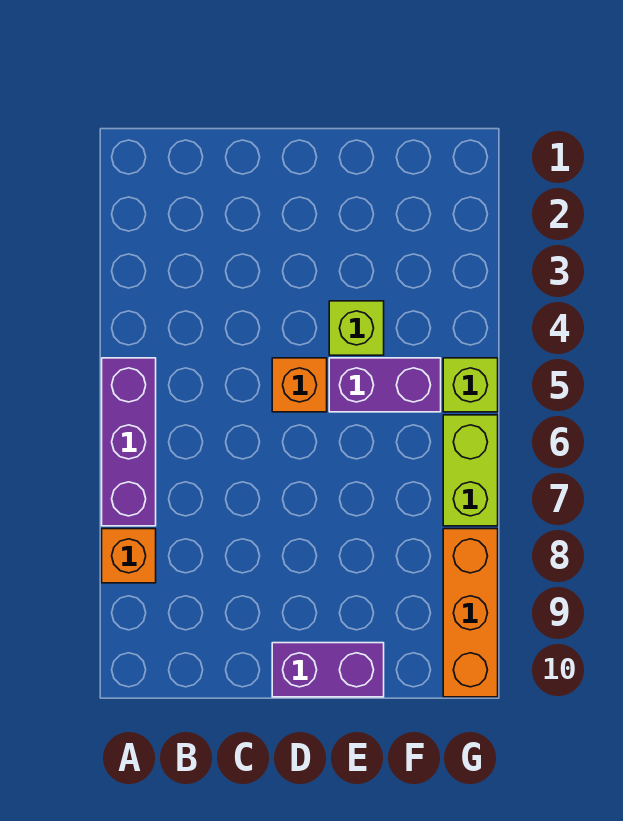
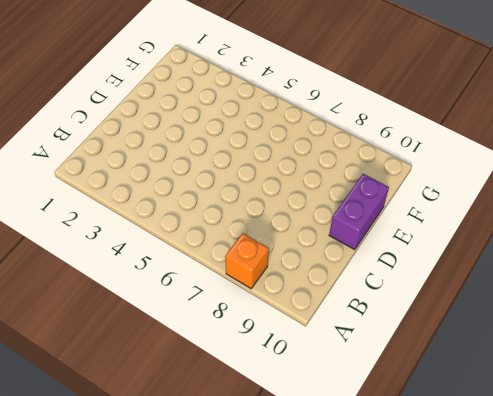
none -> purple 1x3 brick [102,358,156,526]
none -> orange 1x1 brick [272,358,327,412]

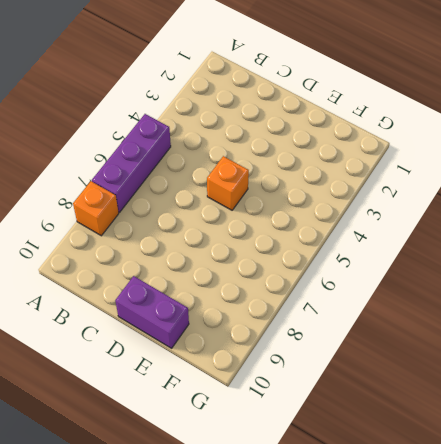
none -> lime 1x1 brick [329,301,384,355]
none -> purple 1x2 brick [329,358,441,412]

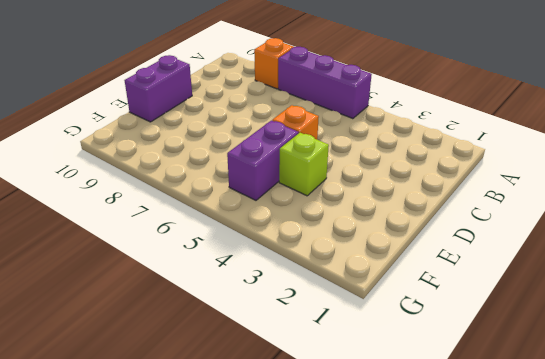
none -> lime 1x1 brick [443,358,498,412]
none -> lime 1x2 brick [443,415,498,526]

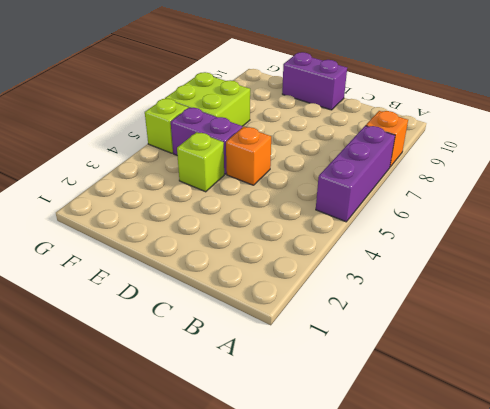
lime 2x2 brick [165,72,250,126] -> lime 1x2 brick [443,415,498,526]
none -> orange 1x3 brick [443,529,498,697]

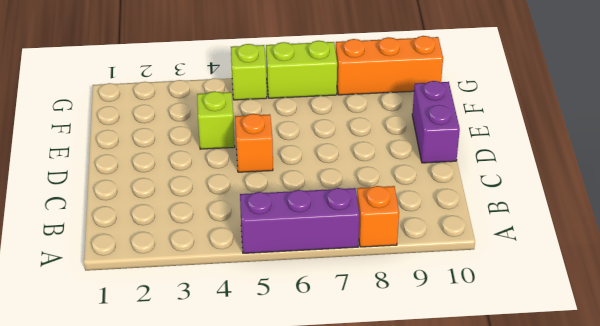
none -> purple 1x2 brick [329,358,441,412]

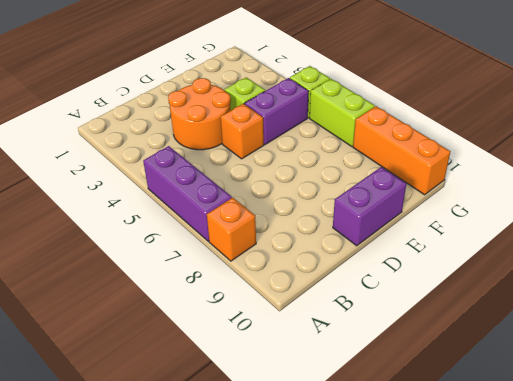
orange 2x2 round brick [168,78,231,150] -> none

